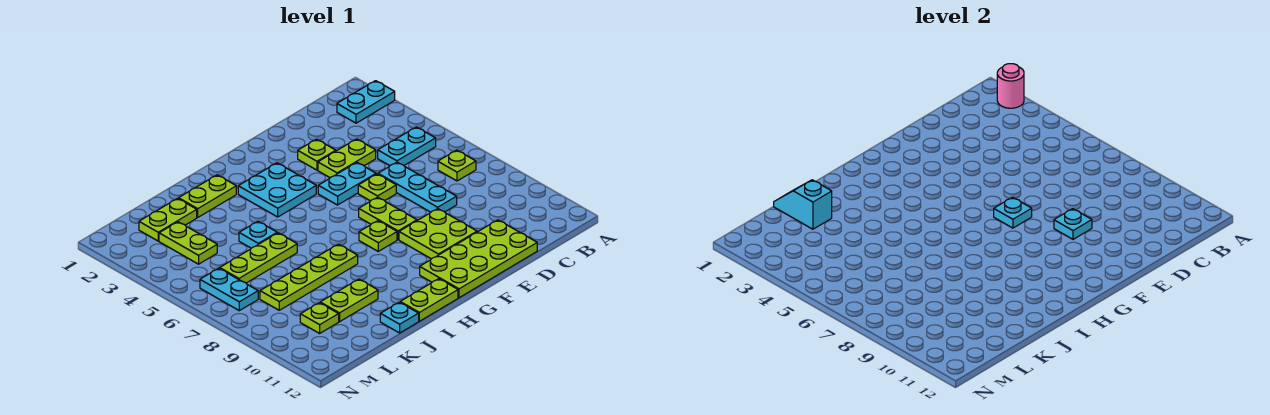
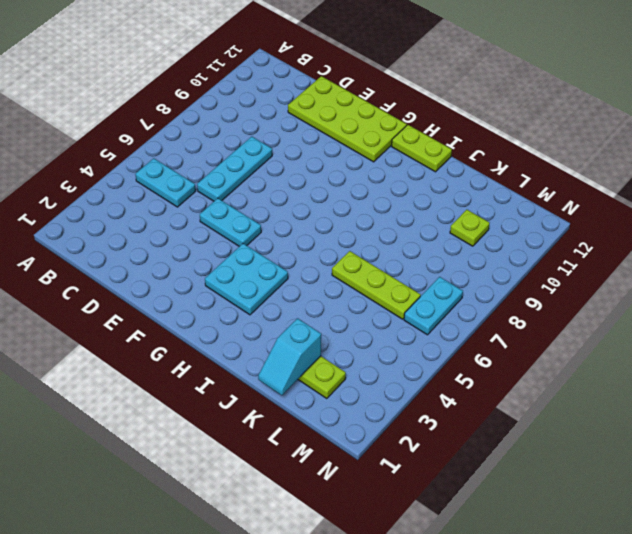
none -> cyan 1x2 plate [337,81,395,123]
none -> lime 1x1 plate [438,150,476,181]
none -> lime 1x2 plate [318,139,376,178]

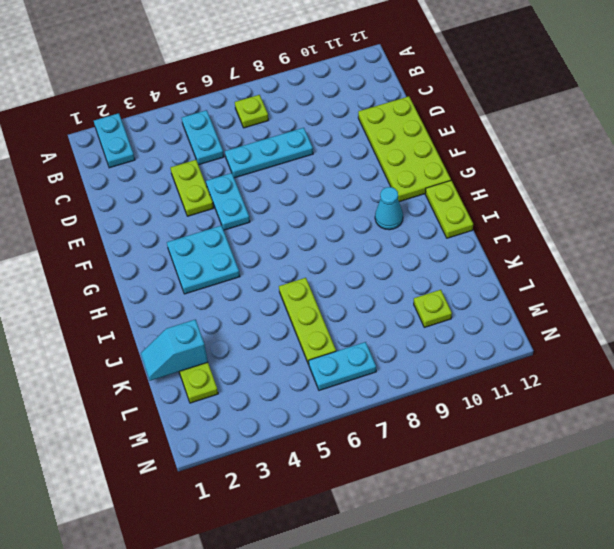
cyan 1x1 cone [375,187,403,230] -> none
none -> lime 1x1 plate [298,139,336,170]
none -> lime 1x1 plate [358,174,396,201]
none -> lime 2x2 plate [399,209,477,259]

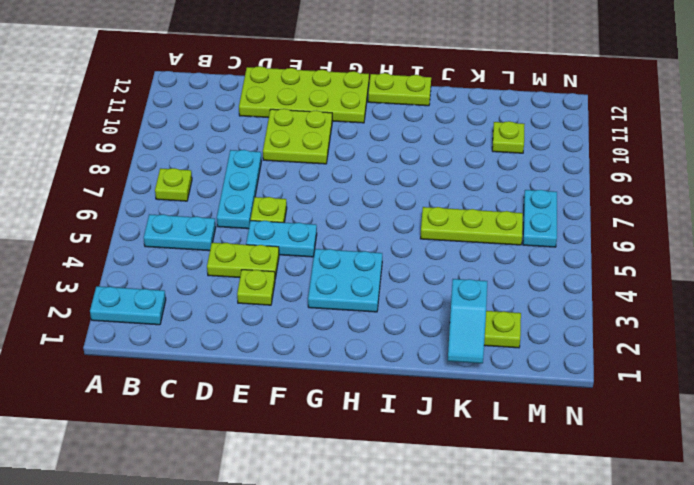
none -> lime 1x2 plate [359,197,417,240]
none -> lime 1x1 plate [359,221,397,251]
none -> lime 1x2 plate [179,175,236,217]

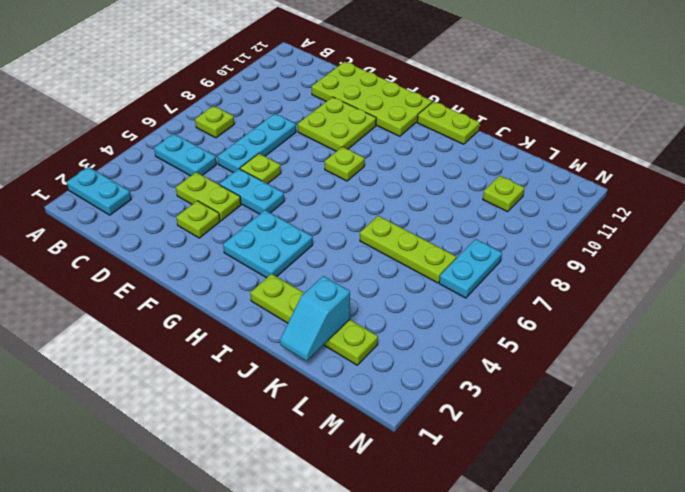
none -> lime 1x2 plate [359,197,417,240]
none -> lime 1x4 plate [260,244,358,310]
none -> cyan 1x1 plate [239,221,277,248]

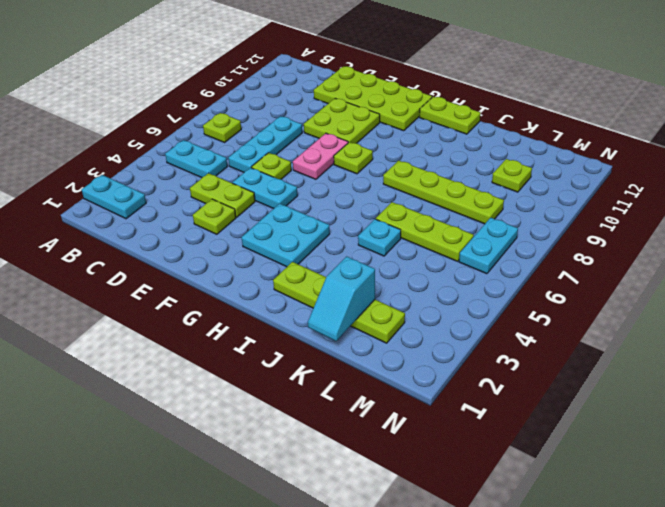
pink 1x2 plate [293,133,348,179] -> lime 1x2 plate [359,197,417,240]
none -> lime 1x2 plate [320,279,378,322]
none -> cyan 1x1 plate [380,302,419,333]
none -> lime 1x2 plate [159,222,217,264]

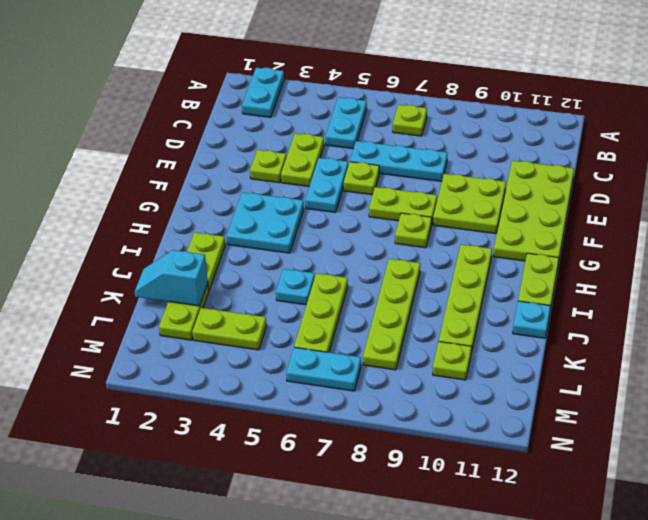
lime 1x4 plate [439,245,492,353] -> lime 1x2 plate [320,279,378,322]
none -> pink 1x1 round brick [997,64,1024,108]
none -> cyan 1x1 plate [1054,209,1092,239]
none -> cyan 1x1 plate [994,197,1032,228]

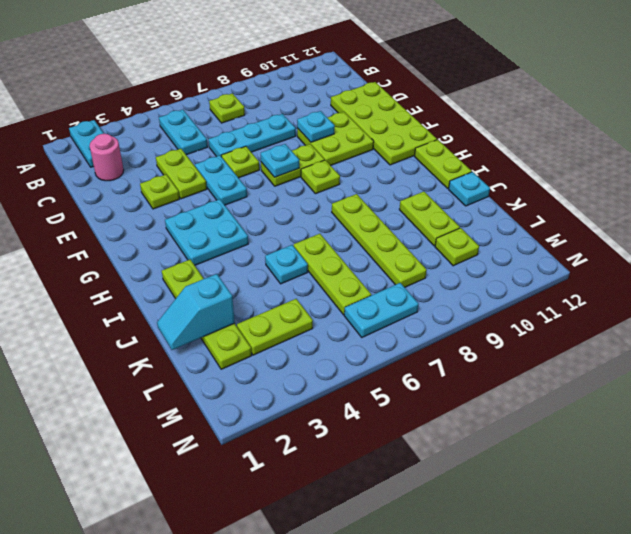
pink 1x1 round brick [90,134,124,181] -> pink 1x1 round brick moved to [997,64,1024,108]

